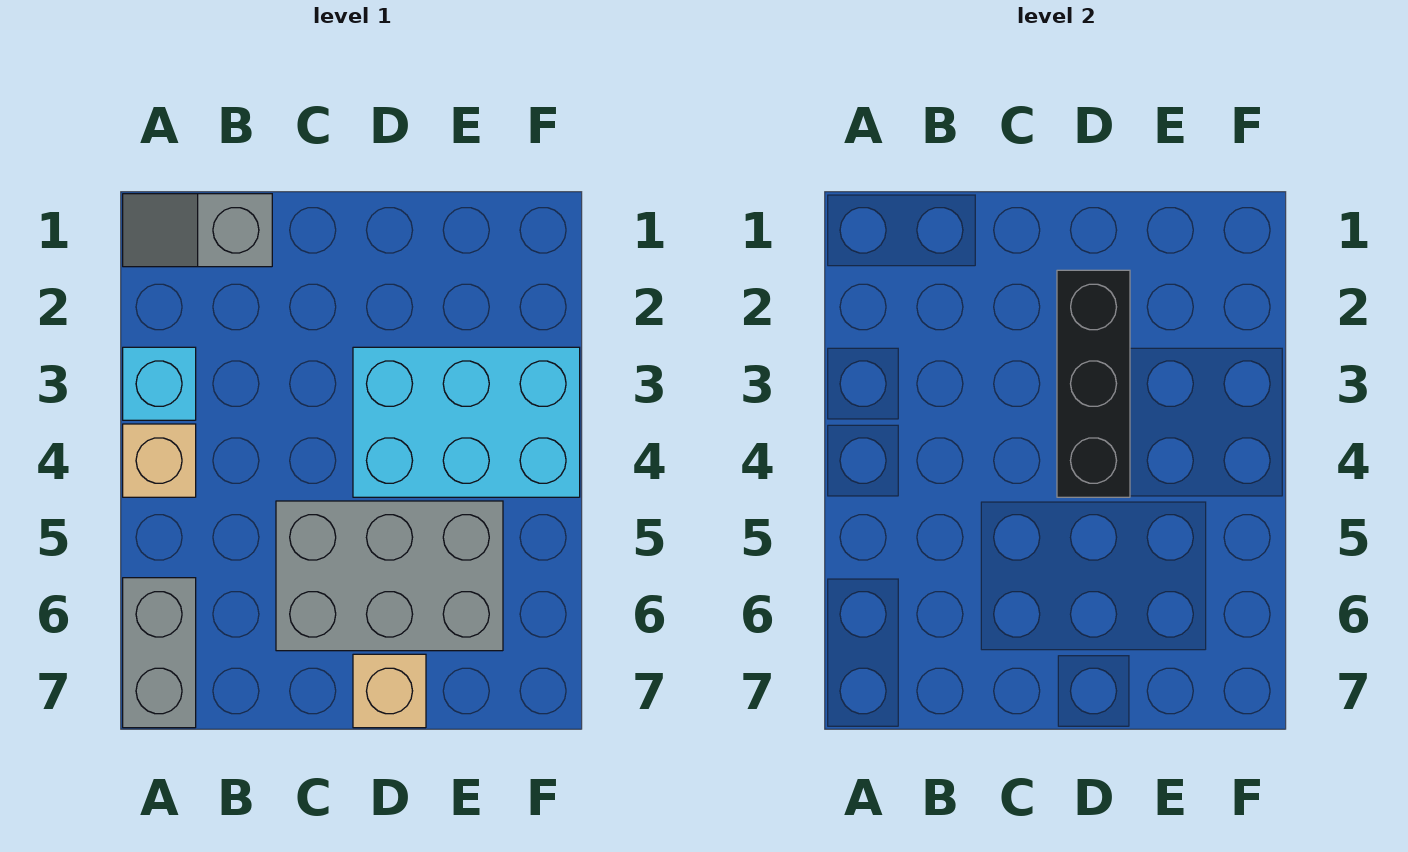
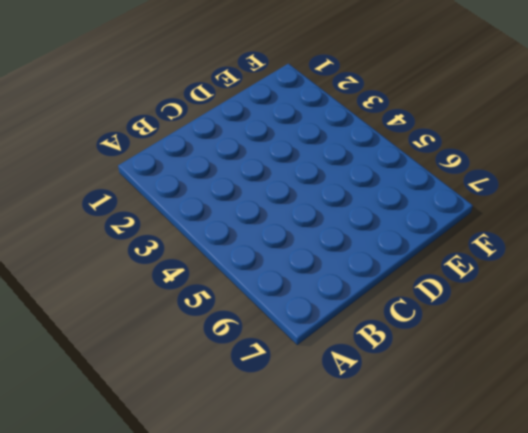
none -> grey 1x2 slope [123,194,272,267]
none -> cyan 1x1 brick [123,347,196,420]

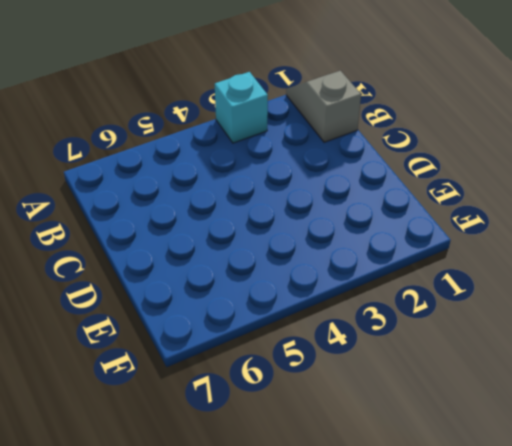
none -> tan 1x1 brick [123,424,196,497]
none -> grey 1x2 brick [123,578,196,728]

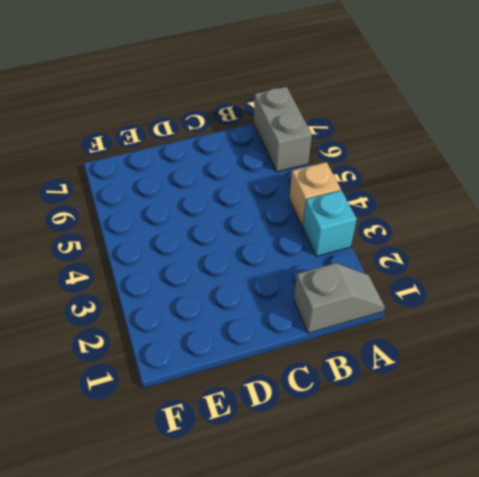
none -> grey 2x3 brick [276,501,503,651]
none -> cyan 2x3 brick [353,347,580,497]

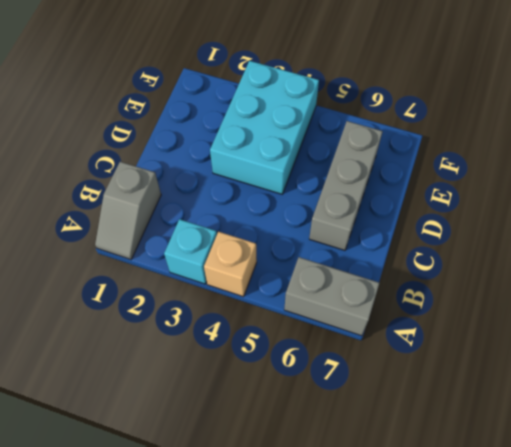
grey 1x3 brick [309,121,383,250] -> grey 2x3 brick [276,501,503,651]
none -> tan 1x1 brick [353,654,426,728]
none -> black 1x3 brick [1057,270,1130,497]

